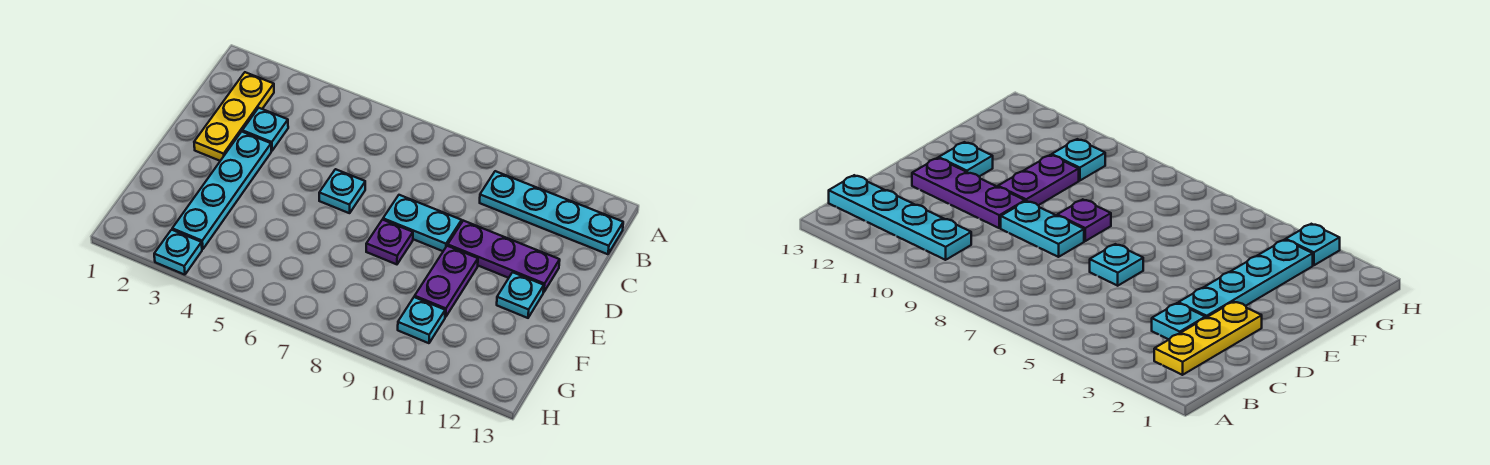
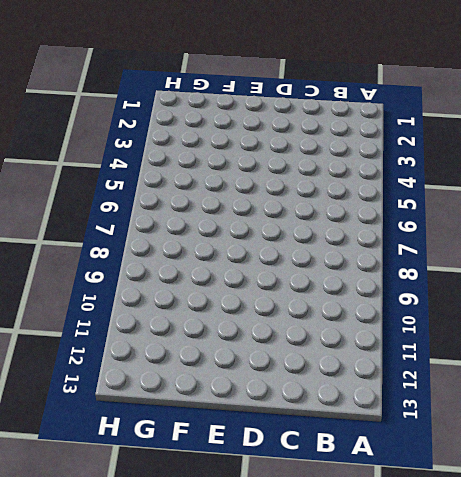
none -> yellow 1x3 plate [194,72,274,161]
none -> cyan 1x4 plate [480,171,623,254]
none -> cyan 1x1 plate [242,108,288,151]

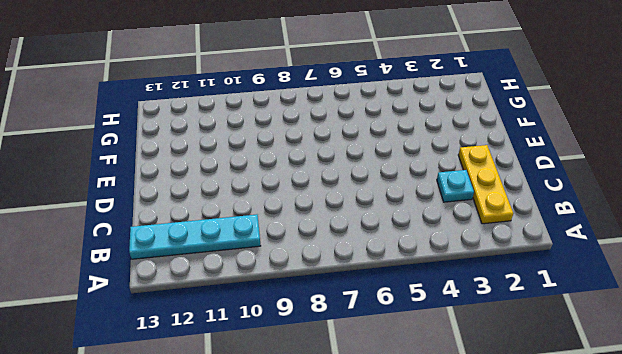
none -> cyan 1x4 plate [172,132,271,249]
none -> cyan 1x1 plate [319,169,365,213]
none -> cyan 1x2 plate [383,195,462,251]

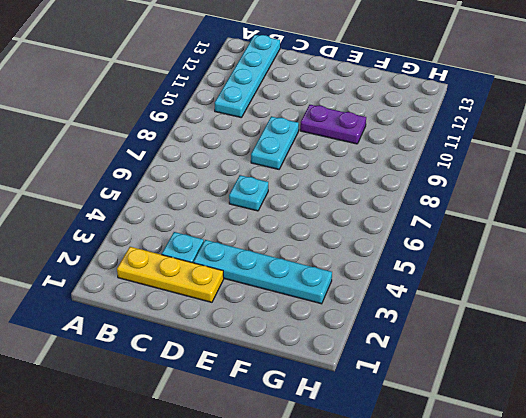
none -> purple 1x3 plate [448,221,560,292]
none -> purple 1x1 plate [366,220,413,264]
none -> cyan 1x1 plate [497,272,544,318]

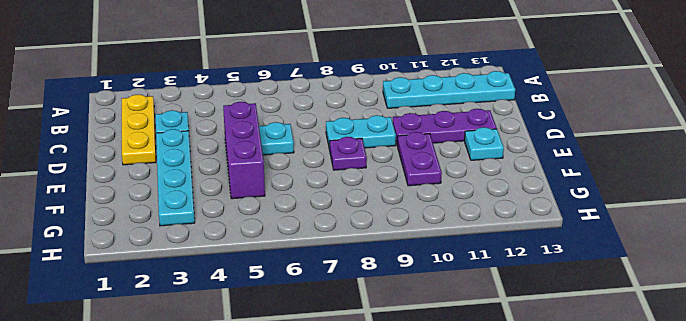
purple 1x3 brick [223,102,265,199] -> none
none -> cyan 1x1 plate [398,297,445,343]
none -> cyan 1x1 plate [154,230,202,275]

